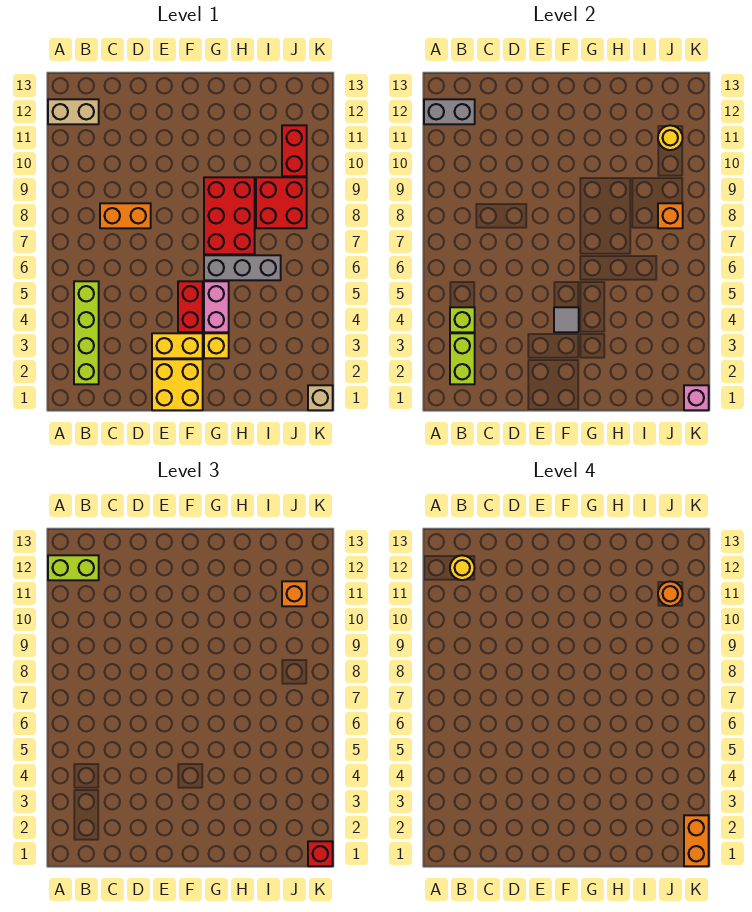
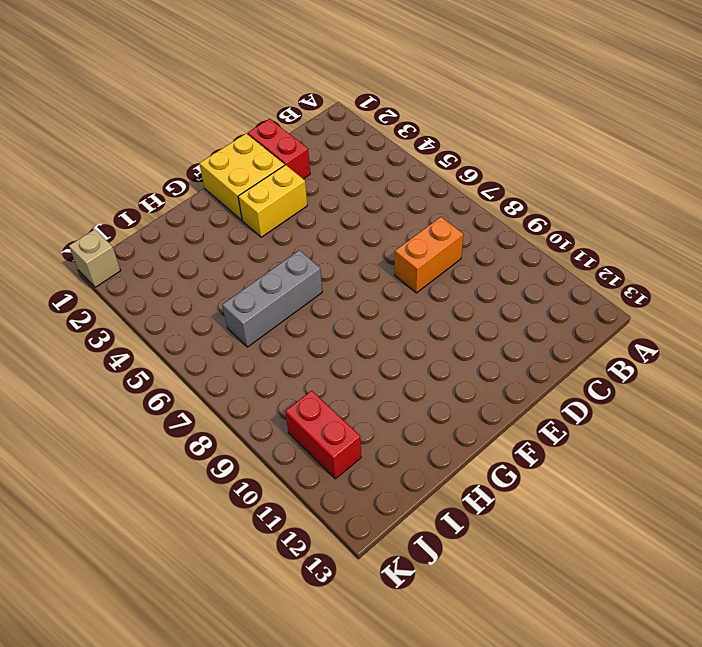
red 1x2 brick [248,119,310,179] -> red 1x2 brick moved to [178,281,203,332]
none -> tan 1x2 brick [48,99,99,124]
none -> lime 1x4 brick [74,281,99,384]
none -> yellow 1x1 brick [204,333,229,358]

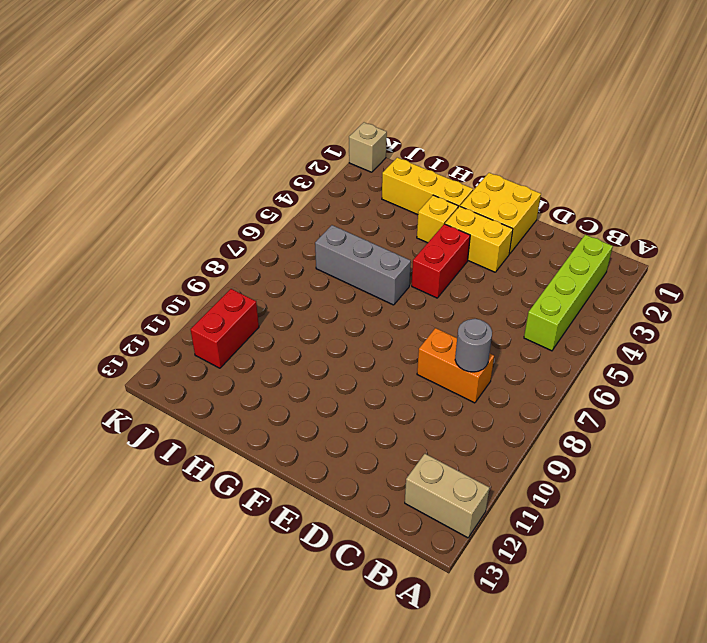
grey 1x1 round brick [455,319,492,372] -> none
yellow 1x3 brick [382,158,473,215] -> none
none -> pink 1x2 brick [204,281,229,332]
none -> red 2x3 brick [204,177,255,254]
none -> red 2x2 brick [256,177,307,228]

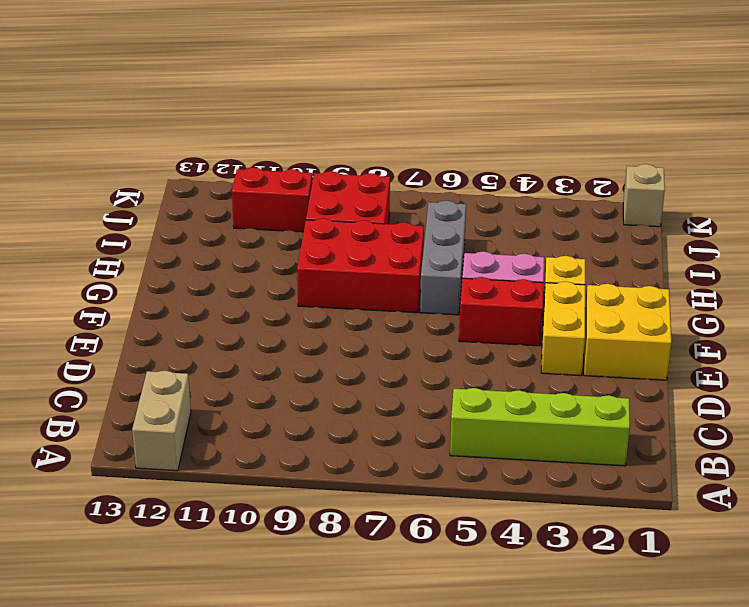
none -> orange 1x2 brick [100,203,151,228]
none -> grey 1x2 brick [424,99,475,124]
none -> lime 1x2 brick [450,333,475,384]

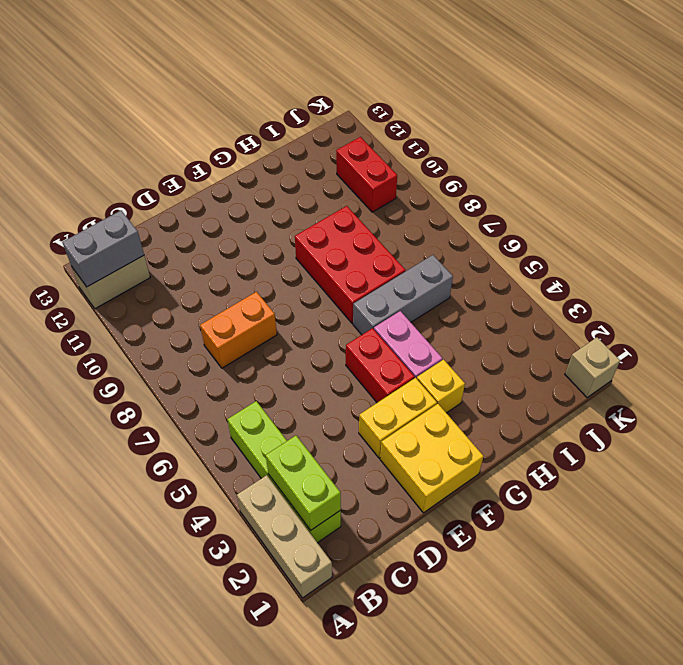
tan 1x3 brick [237,475,332,598] -> none
none -> red 2x2 brick [256,177,307,228]
none -> lime 1x1 brick [450,307,475,332]
none -> grey 1x1 tile [554,307,579,332]

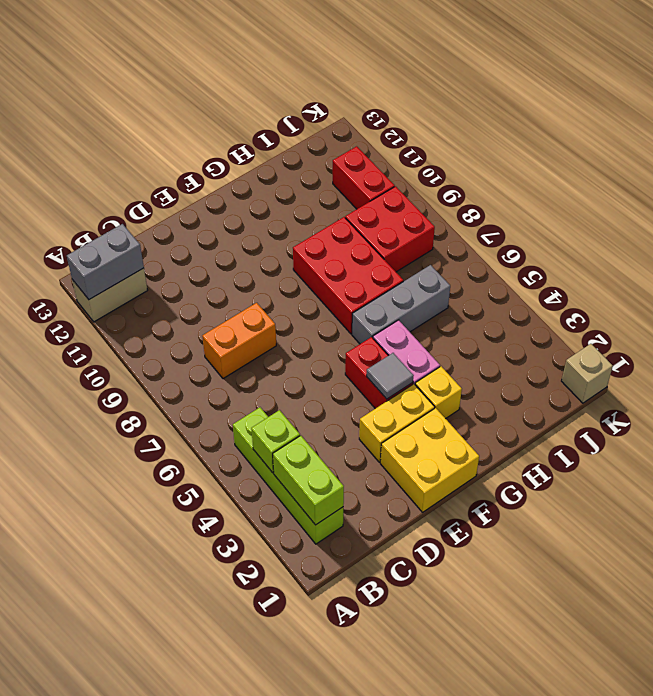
none -> orange 1x1 brick [658,203,683,228]
none -> yellow 1x1 round brick [658,125,683,150]
none -> pink 1x1 brick [684,385,709,410]

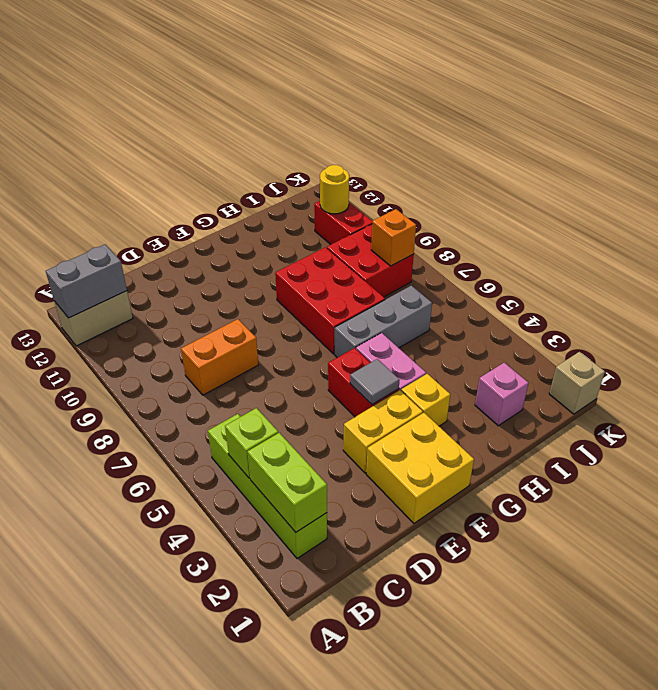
pink 1x1 brick [475,363,528,426] -> pink 1x1 brick moved to [684,385,709,410]
none -> lime 1x2 brick [48,555,99,580]
none -> orange 1x1 brick [282,581,307,606]
none -> red 1x1 brick [308,841,333,866]

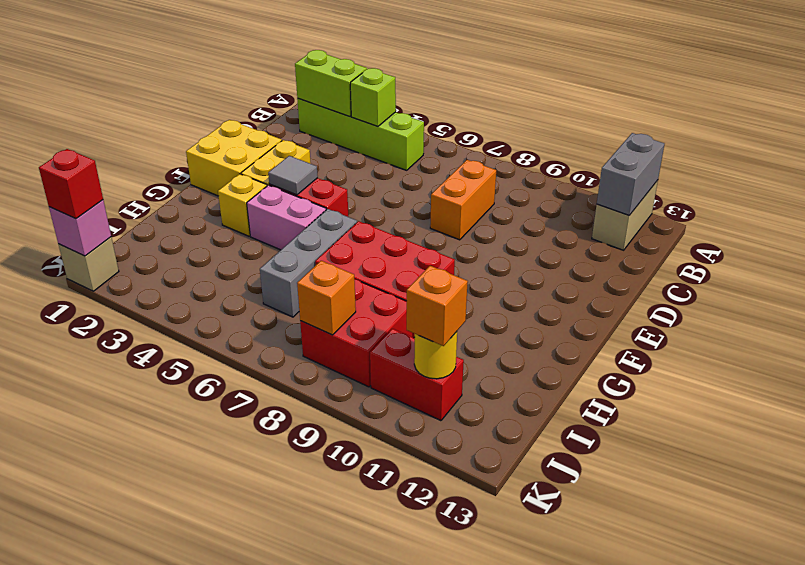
none -> lime 1x2 brick [48,555,99,580]
none -> yellow 1x1 round brick [450,555,475,580]
none -> orange 1x1 round brick [658,581,683,606]

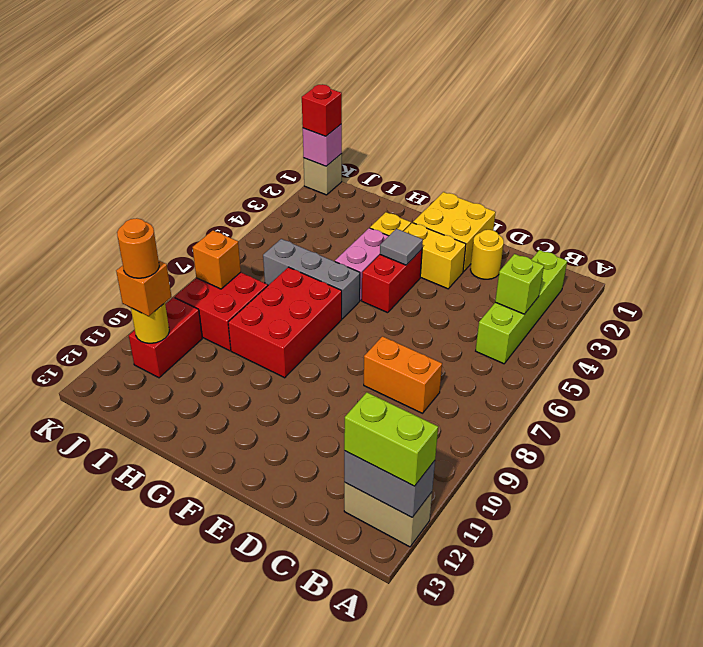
yellow 1x1 round brick [470,230,504,279] -> yellow 1x1 round brick moved to [450,555,475,580]
none -> lime 1x2 brick [450,333,475,384]
none -> orange 1x2 brick [684,815,709,866]

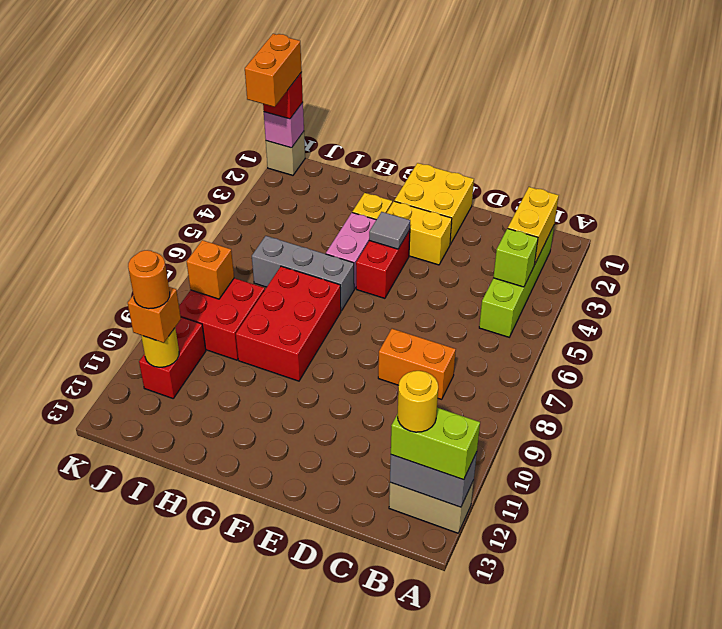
yellow 1x2 brick [508,187,559,265] -> lime 1x2 brick [450,333,475,384]

